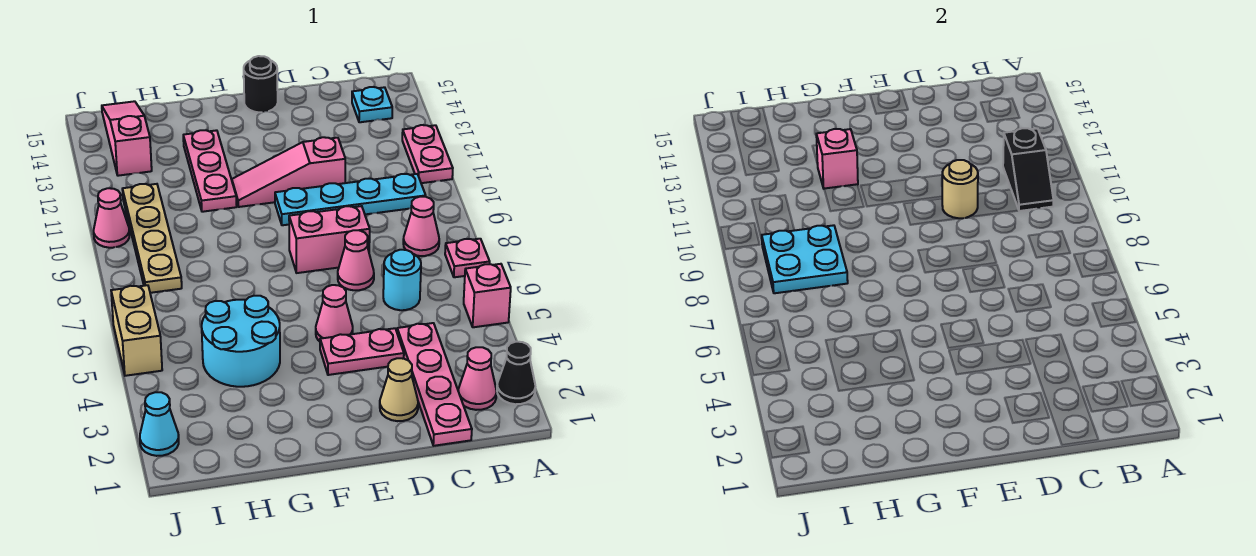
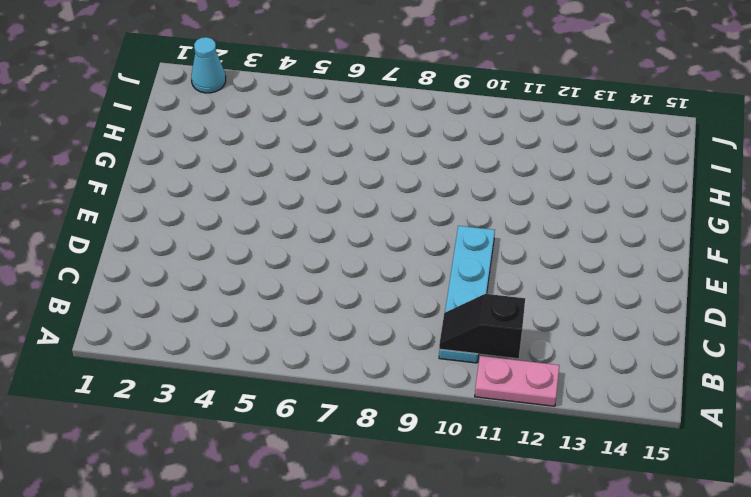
none -> black 1x1 cone [497,342,535,404]
none -> pink 1x1 brick [464,264,511,327]
none -> pink 1x1 plate [445,239,490,277]

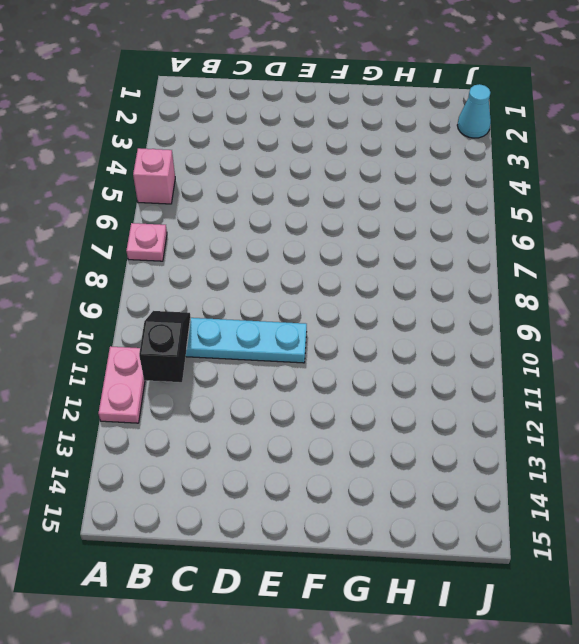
none -> black 1x1 cone [497,342,535,404]
none -> pink 1x1 cone [458,347,497,410]
none -> pink 1x1 cone [403,197,439,256]

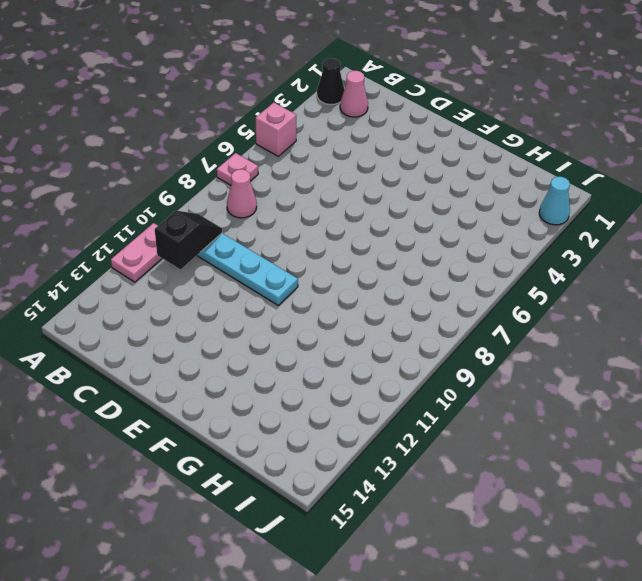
none -> cyan 1x1 plate [352,87,392,122]
none -> pink 1x4 plate [397,323,472,446]
none -> cyan 1x1 round brick [383,250,421,310]

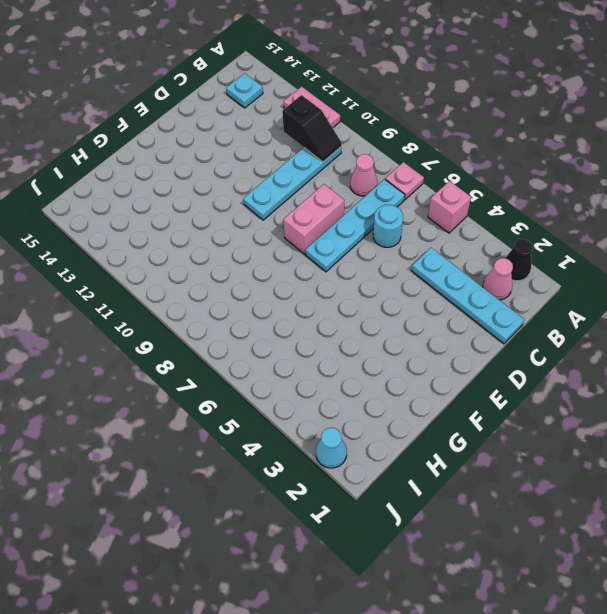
cyan 1x4 plate [305,179,405,272] -> pink 1x1 cone [338,230,374,290]
cyan 1x4 plate [411,248,524,344] -> pink 1x4 plate [397,323,472,446]
none -> tan 1x1 cone [380,358,418,421]
none -> pink 1x2 plate [320,328,404,375]
none -> pink 1x3 slope [232,137,345,207]

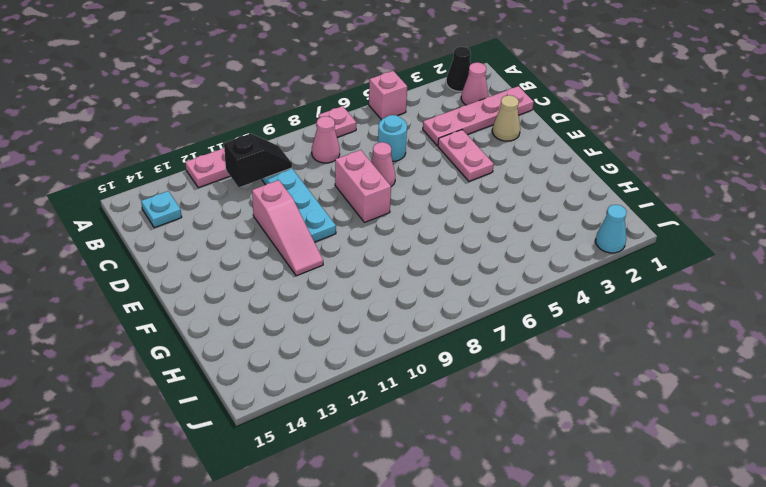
none -> pink 1x1 cone [316,285,353,341]
none -> black 1x1 round brick [244,56,278,112]
none -> cyan 2x2 round brick [202,296,280,387]

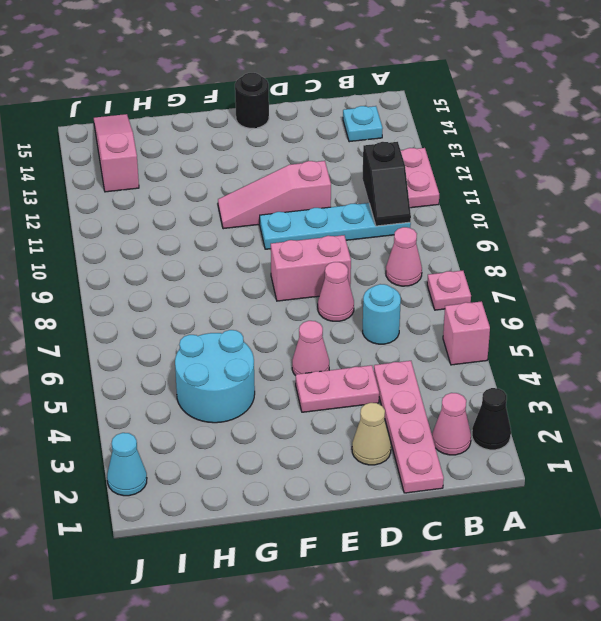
none -> pink 1x3 plate [183,130,237,212]
none -> tan 1x4 plate [122,184,182,293]
none -> tan 1x2 brick [111,285,162,376]

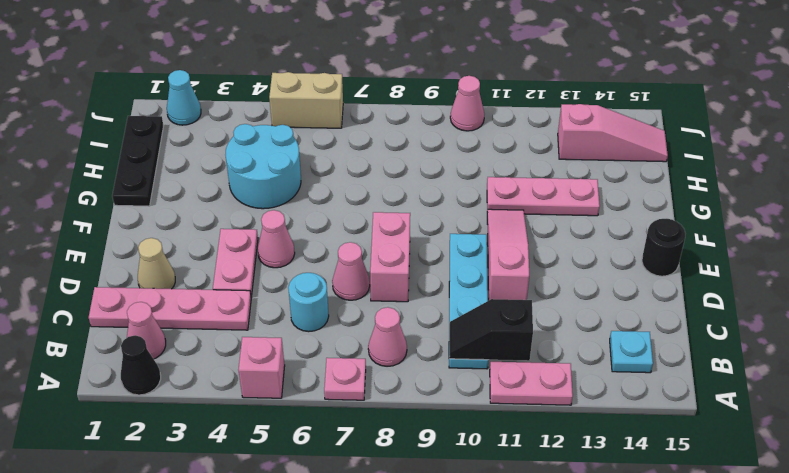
black 1x3 plate [112,116,163,206] -> none
none -> tan 1x4 plate [122,184,182,293]
none -> tan 1x1 round brick [942,160,978,218]
none -> pink 1x1 brick [816,129,858,189]

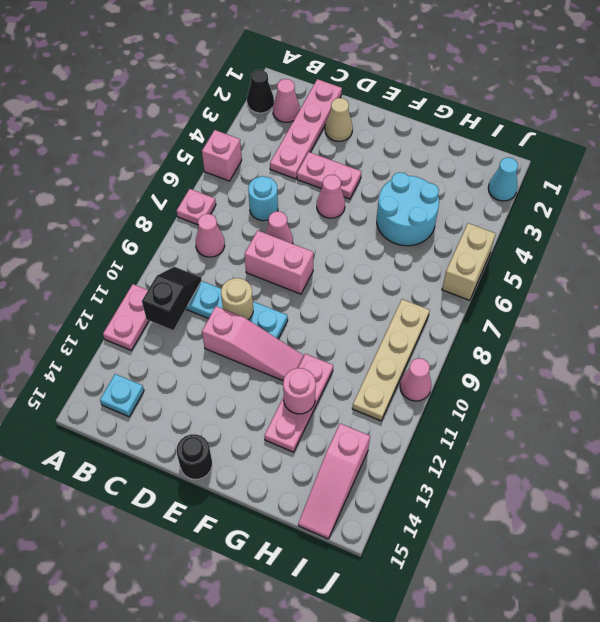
pink 1x1 round brick [283,368,316,414] -> pink 1x1 brick [816,129,858,189]
none -> cyan 2x2 plate [762,225,848,293]

